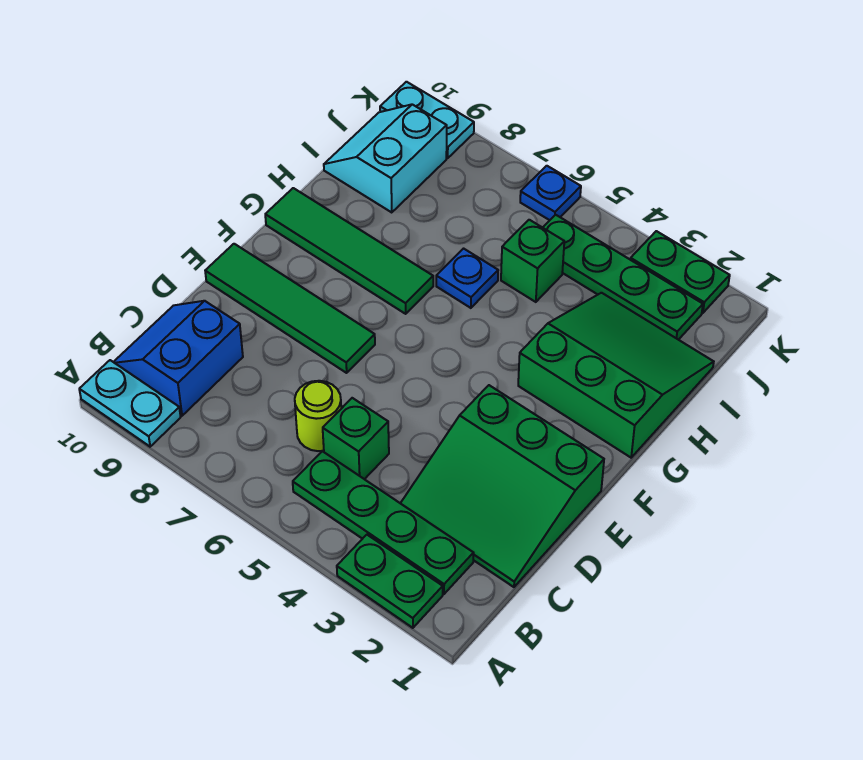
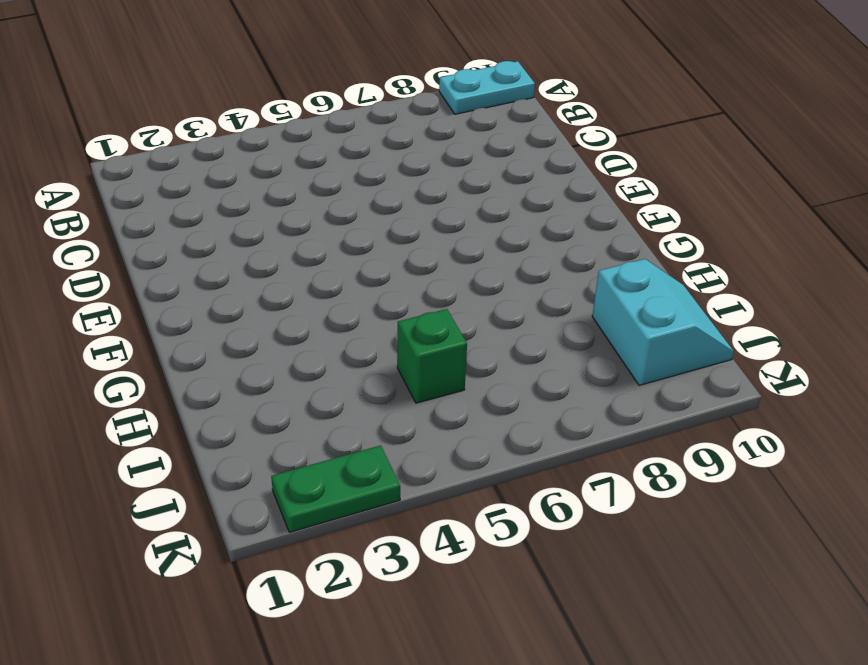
none -> green 1x2 plate [337,535,443,628]
none -> green 1x4 plate [293,451,474,594]
none -> blue 2x2 slope [114,301,243,416]

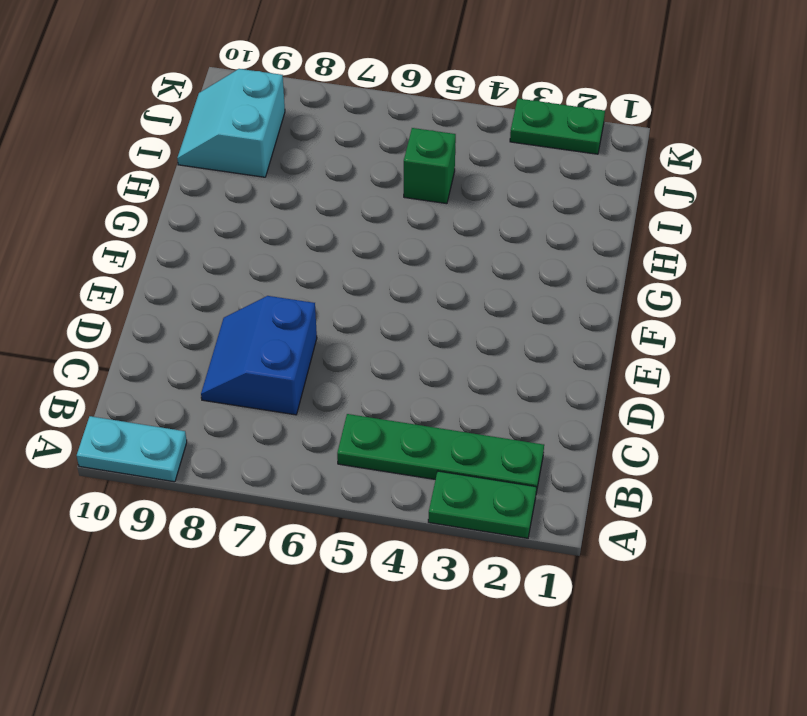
blue 2x2 slope [201,296,317,415] -> blue 2x2 slope moved to [114,301,243,416]
none -> green 3x3 slope [400,385,604,587]
none -> green 1x1 brick [323,398,389,479]
none -> lime 1x1 round brick [295,381,341,451]

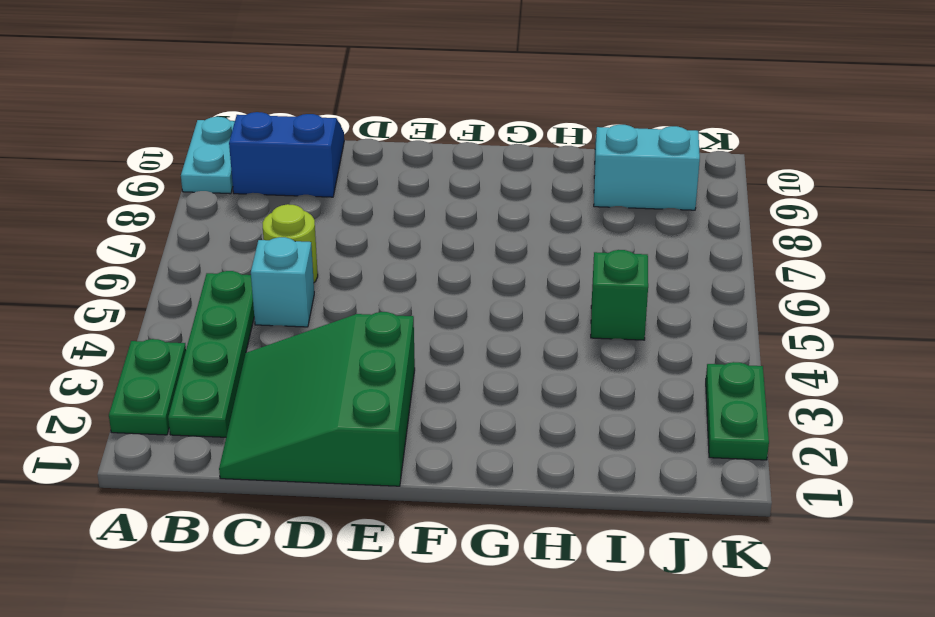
cyan 1x1 brick [251,237,314,327] -> green 1x1 brick [323,398,389,479]
none -> green 1x4 tile [205,244,375,373]
none -> green 3x3 slope [518,293,714,458]
none -> green 1x4 tile [265,188,433,314]

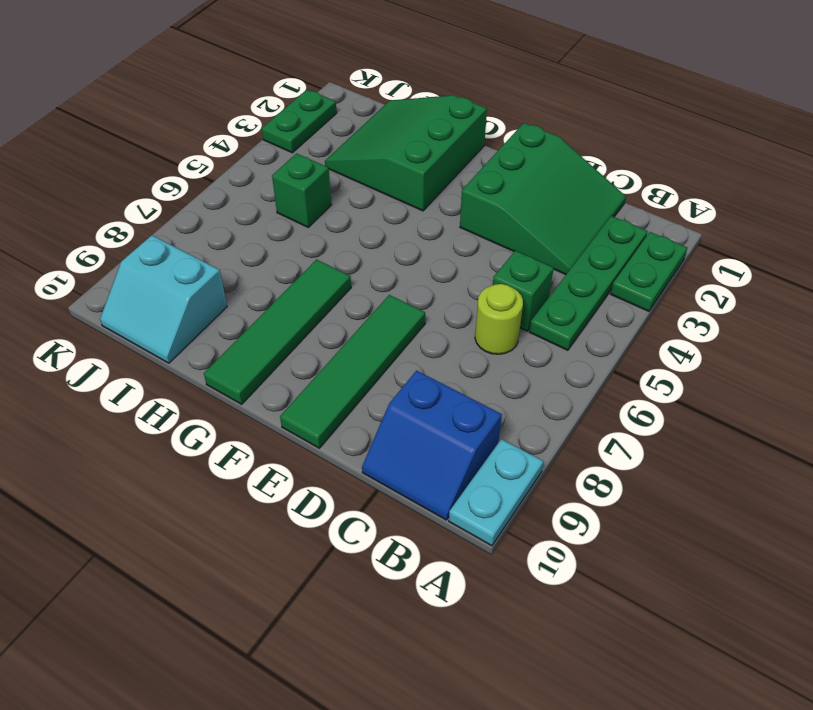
none -> blue 1x1 plate [436,249,498,308]
none -> green 1x4 plate [543,215,703,340]
none -> blue 1x1 plate [520,166,581,220]

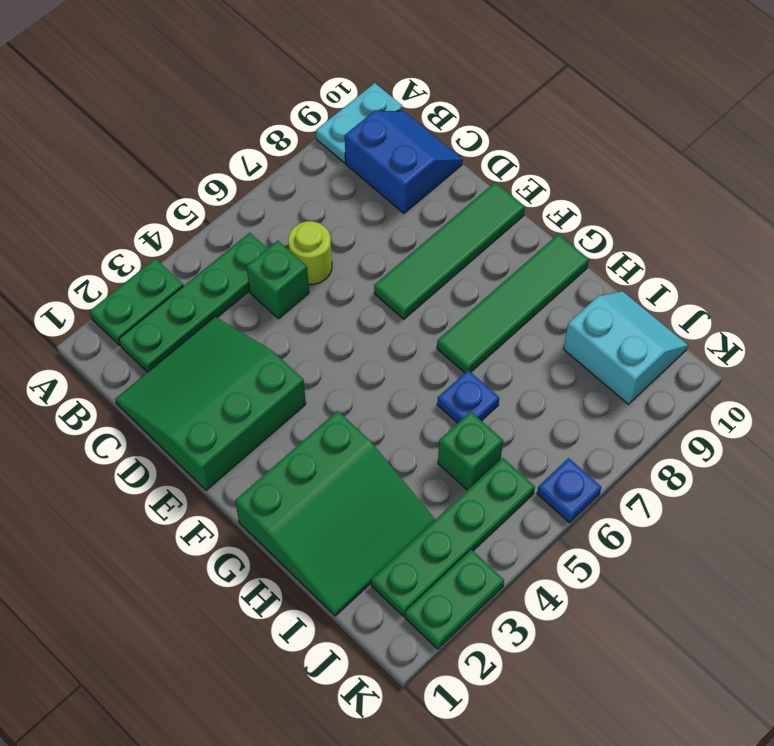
none -> cyan 1x2 plate [380,82,474,158]

